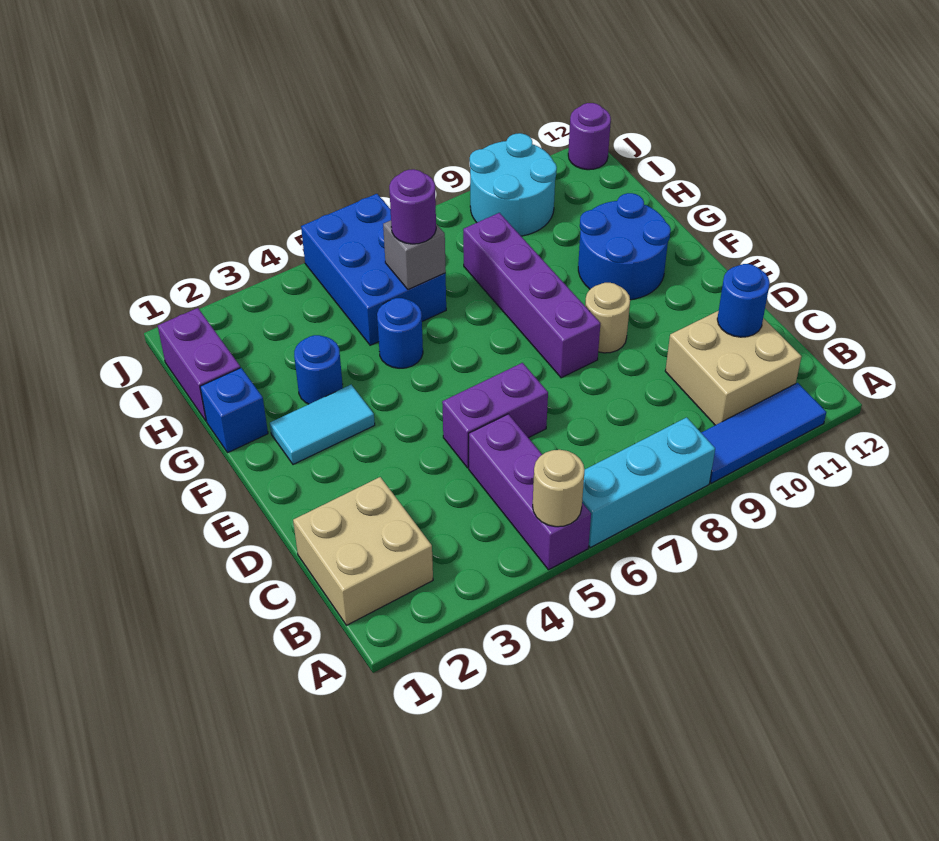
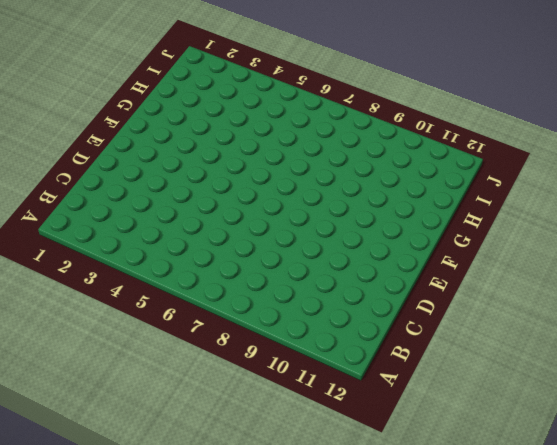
none -> purple 1x3 brick [469,414,591,570]
none -> cyan 1x3 brick [582,417,715,547]
none -> blue 1x3 tile [701,383,826,483]

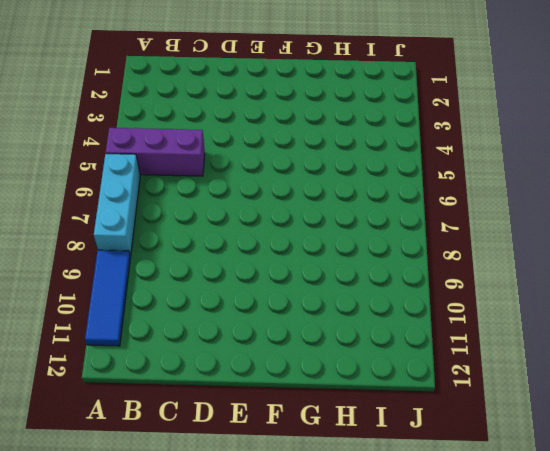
none -> tan 2x2 brick [293,477,433,625]
none -> tan 2x2 brick [665,311,801,425]
none -> purple 1x2 brick [442,363,548,468]

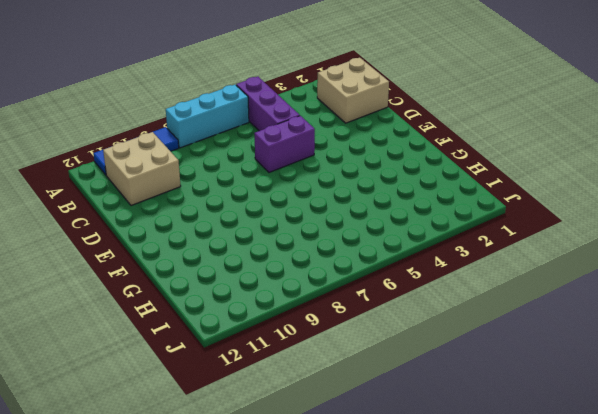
none -> purple 1x4 brick [463,213,600,378]
none -> tan 1x1 round brick [585,283,630,353]
none -> cyan 1x2 tile [270,385,375,464]

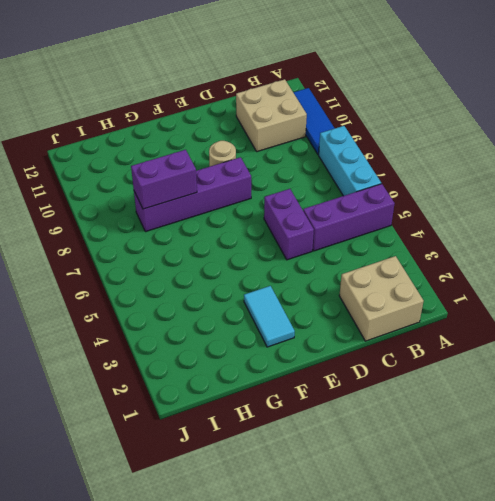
purple 1x2 brick [131,150,197,209] -> purple 1x2 brick moved to [158,308,240,421]
none -> blue 2x2 round brick [578,193,671,300]
none -> blue 1x1 brick [200,368,268,453]
none -> blue 1x1 round brick [294,335,343,404]

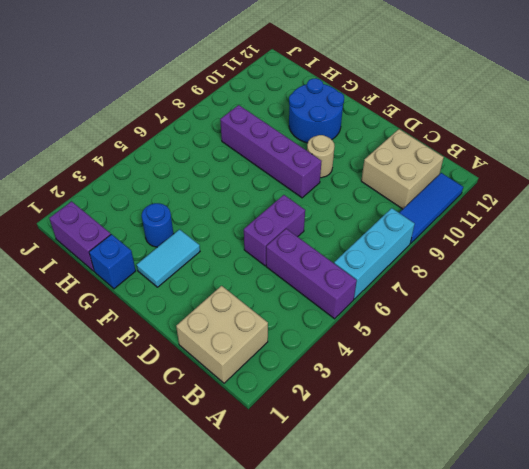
none -> blue 1x1 round brick [377,298,423,368]
none -> blue 2x3 brick [301,194,446,345]
none -> cyan 2x2 round brick [470,133,557,236]

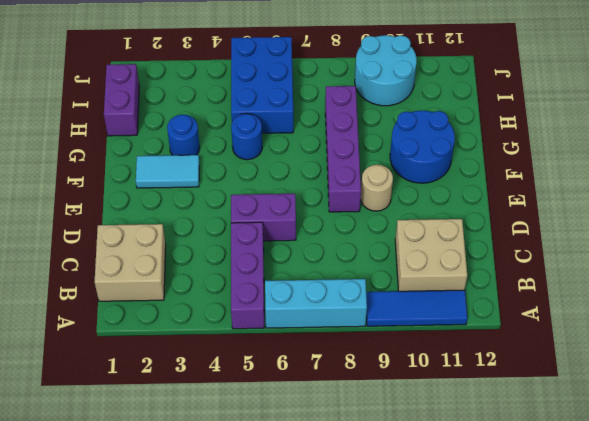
none -> blue 1x1 brick [200,368,268,453]
none -> purple 1x1 round brick [568,103,611,170]
none -> tan 1x1 round brick [533,450,585,527]

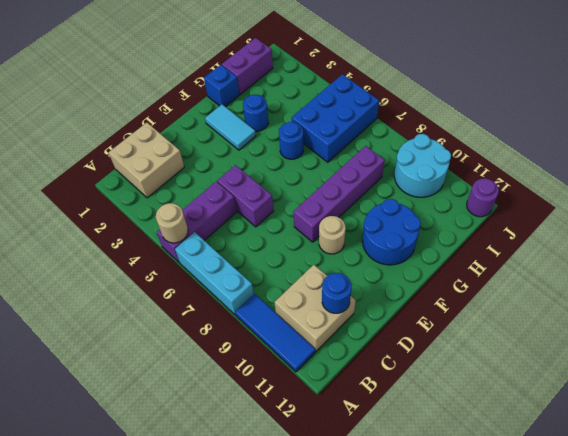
none -> grey 1x1 brick [383,220,446,289]
none -> purple 1x1 round brick [389,169,436,244]

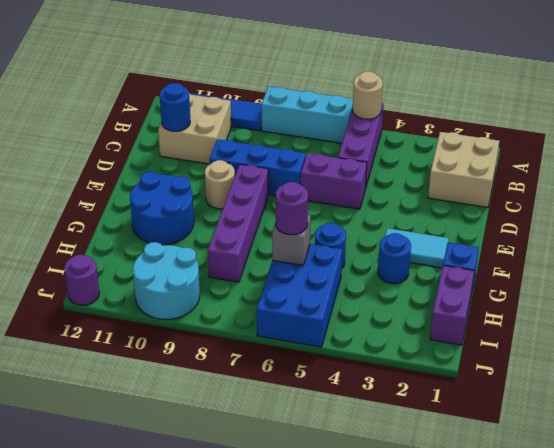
blue 1x3 brick [209,139,306,196] -> none

